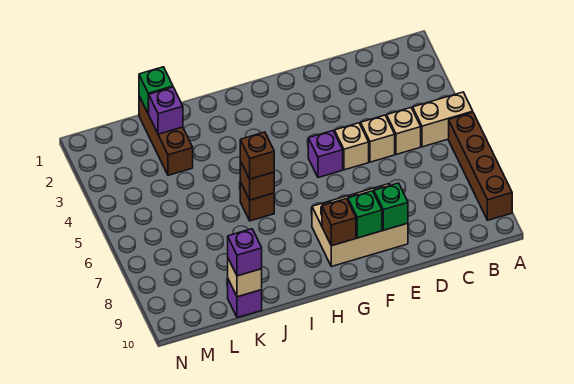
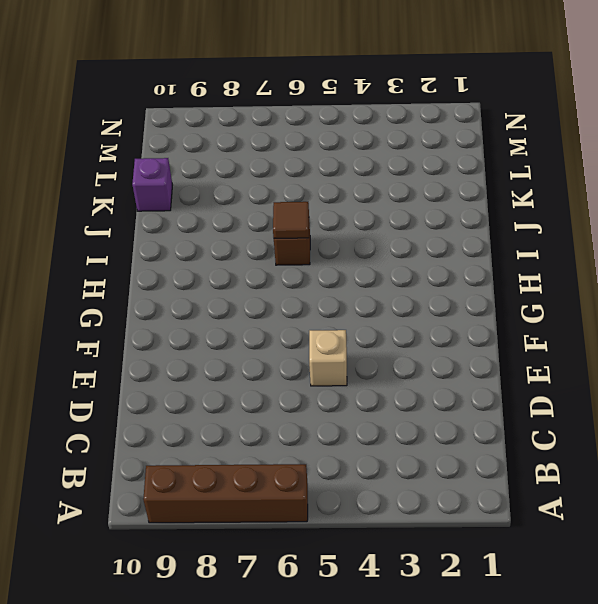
brown 1x1 tile [273,202,309,238] -> brown 1x1 brick [240,161,274,200]
none -> tan 1x2 brick [413,92,473,147]
none -> tan 1x1 brick [387,108,421,155]
none -> tan 1x1 brick [361,115,395,162]

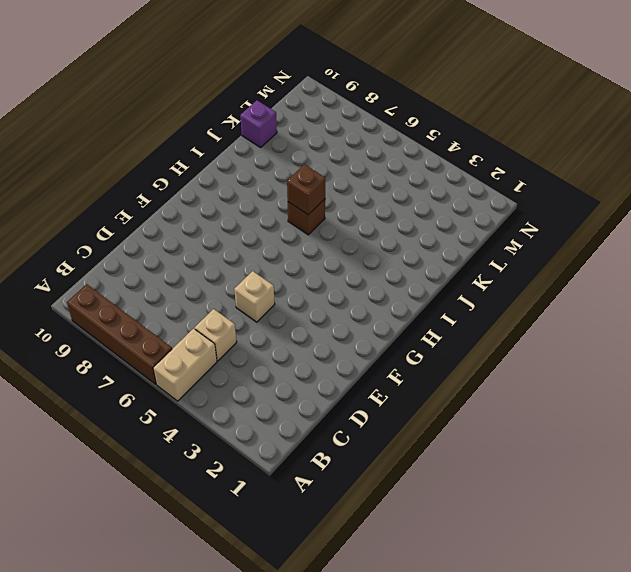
none -> tan 1x1 brick [361,115,395,162]
none -> tan 2x3 brick [312,184,408,267]
none -> purple 1x1 brick [308,131,343,178]

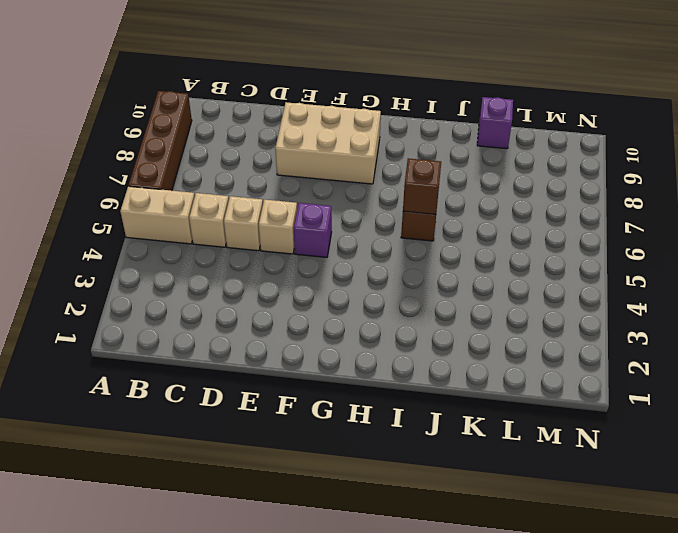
none -> brown 1x3 brick [139,96,193,175]
none -> green 1x1 brick [374,183,408,230]
none -> green 1x1 brick [348,191,382,238]

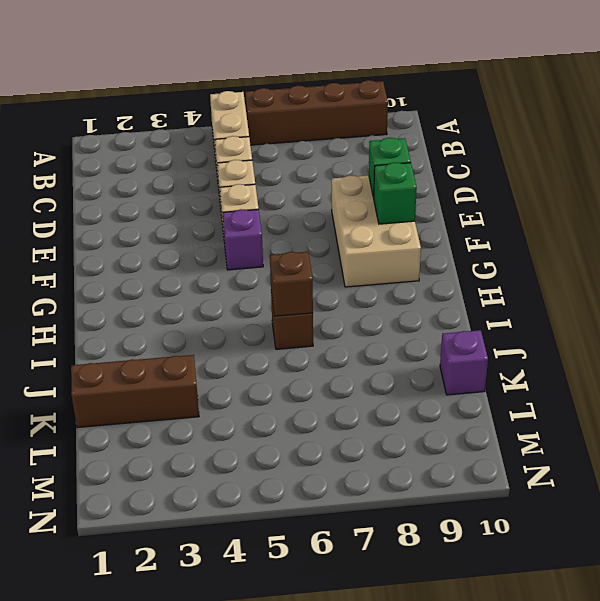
none -> brown 1x1 brick [322,199,356,246]
none -> green 1x1 brick [139,67,173,114]
none -> purple 1x1 brick [149,87,183,134]

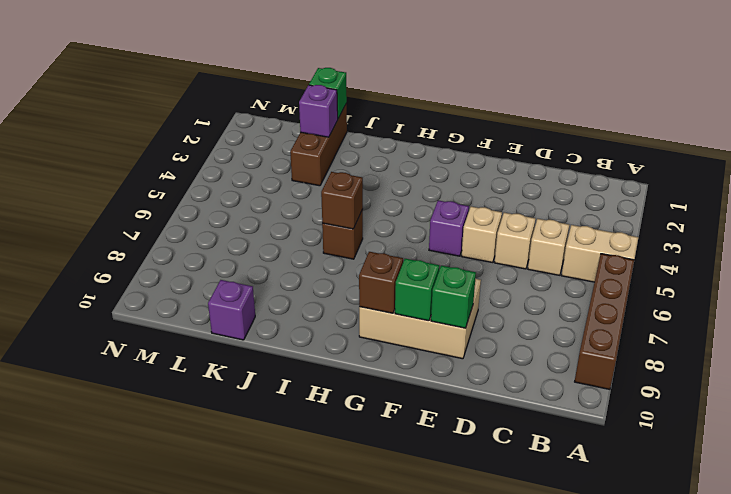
none -> tan 1x1 brick [228,259,262,297]
none -> brown 1x1 brick [240,132,274,179]
none -> purple 1x1 brick [228,229,262,276]

